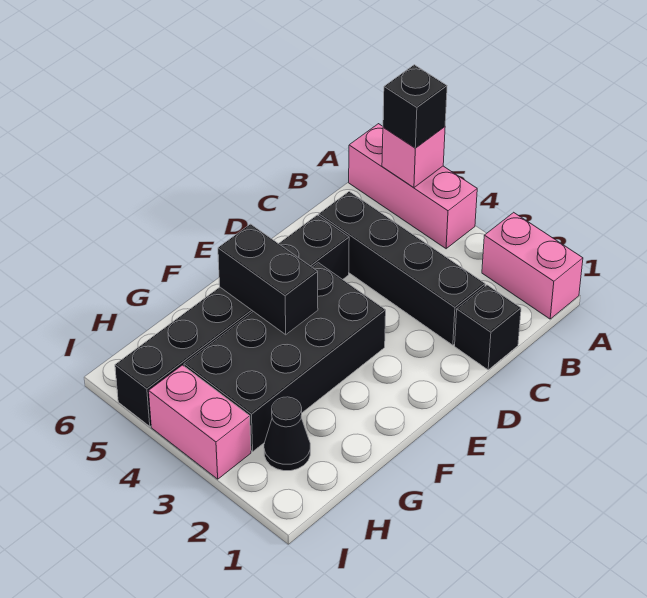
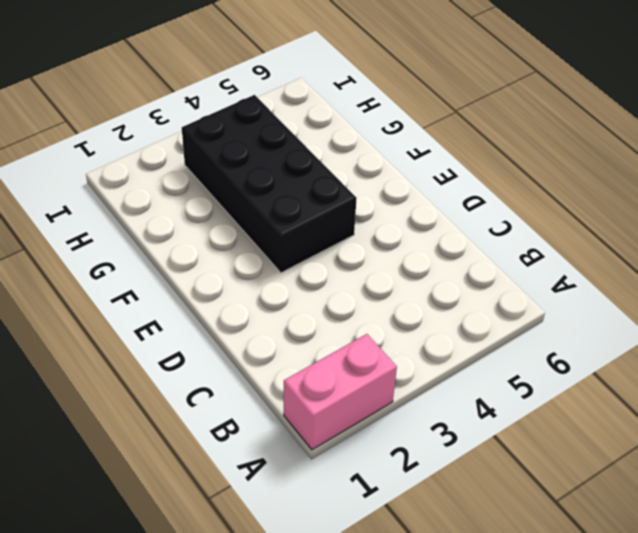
none -> pink 1x3 brick [349,124,477,249]
none -> black 1x1 brick [455,285,521,370]

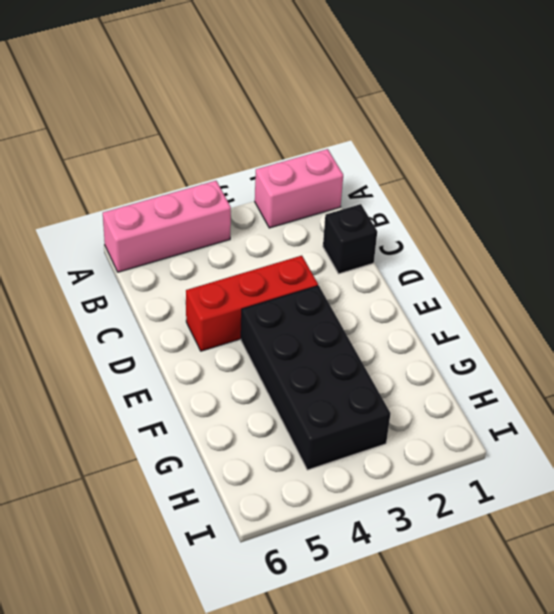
red 1x3 brick [186,255,318,351] -> black 1x6 brick [115,215,349,426]
none -> black 1x4 brick [319,191,485,345]
none -> black 1x1 cone [264,397,310,471]

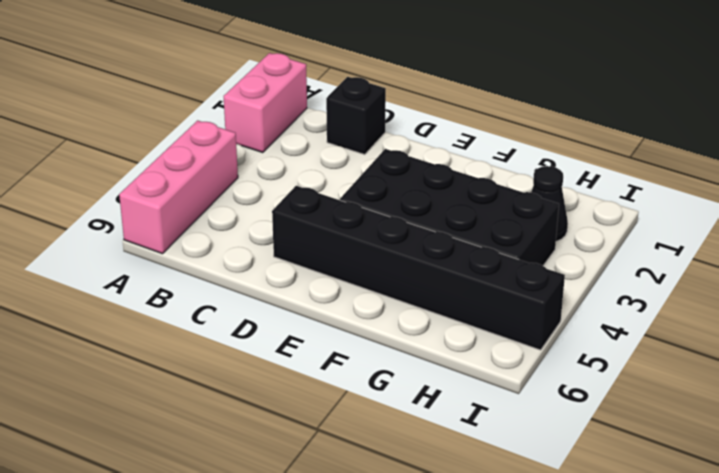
none -> black 1x4 brick [319,191,485,345]
none -> pink 1x2 brick [149,365,251,479]

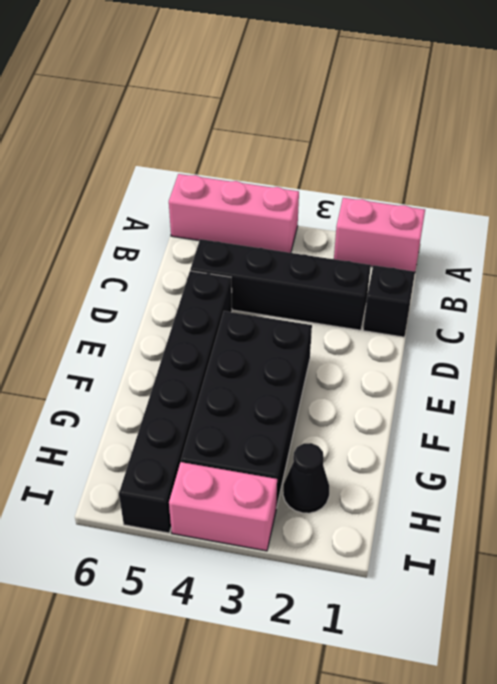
none -> pink 1x1 brick [382,127,445,188]
none -> black 1x2 brick [218,224,318,335]

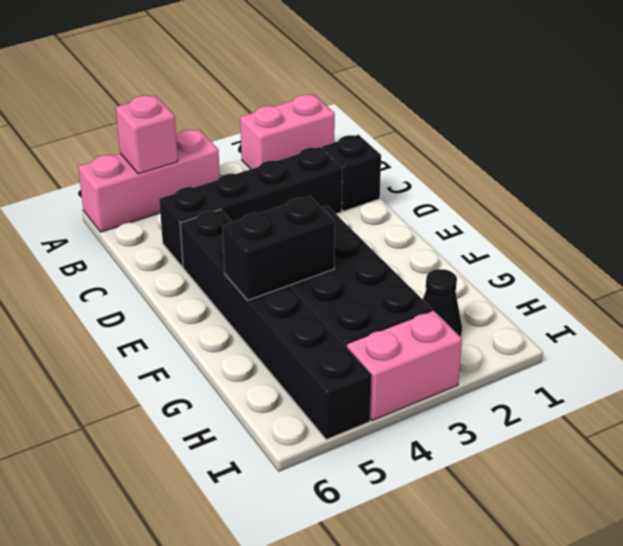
none -> black 1x1 brick [383,65,447,148]

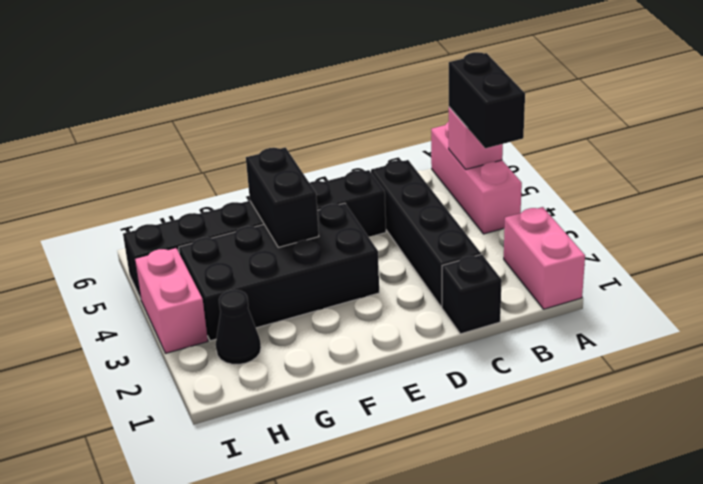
black 1x2 brick [449,52,525,148] -> black 1x1 brick [383,65,447,148]

